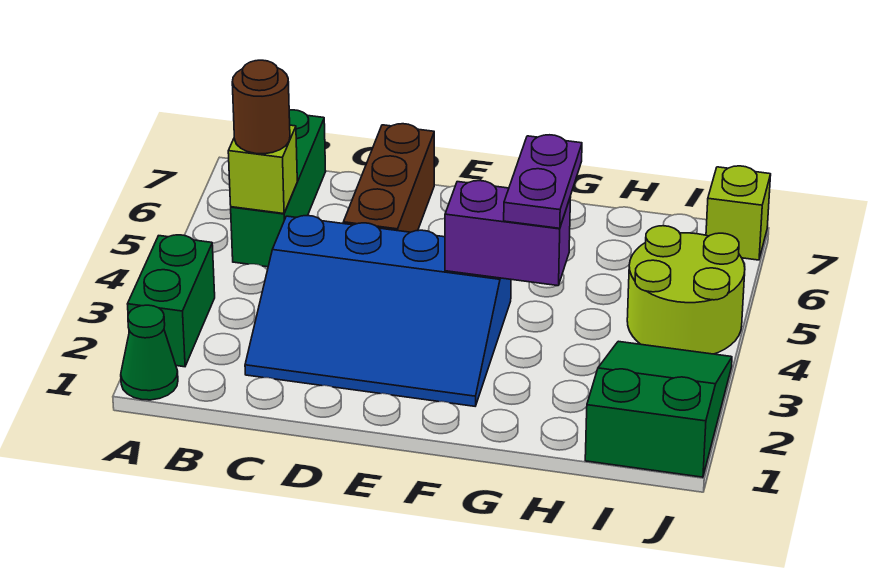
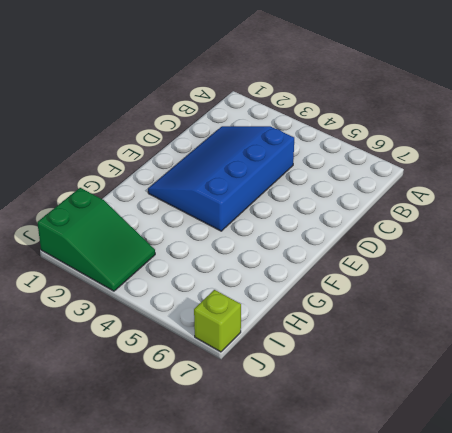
none -> green 1x1 cone [121,305,178,400]
none -> green 1x2 brick [128,235,215,367]
none -> green 1x3 brick [231,110,326,267]

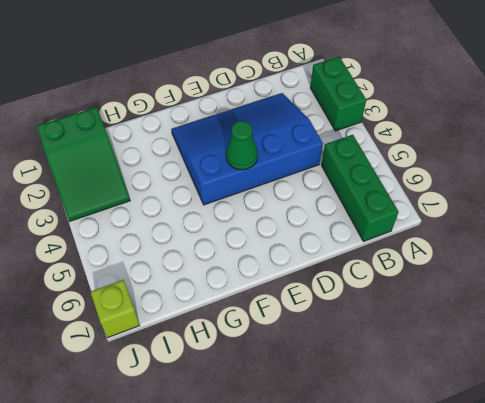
green 1x1 cone [226,121,258,170] -> green 1x1 cone moved to [121,305,178,400]
none -> brown 1x3 brick [343,124,434,232]
none -> lime 2x2 round brick [627,226,745,354]
none -> lime 1x1 brick [228,125,297,214]

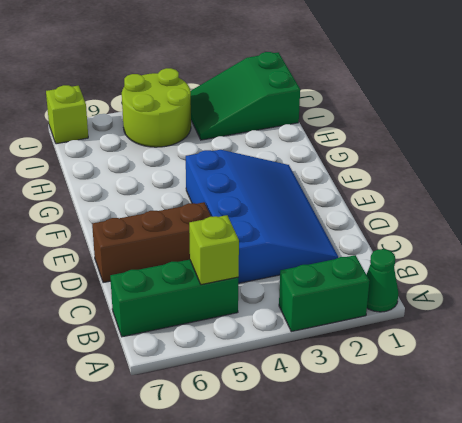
none -> purple 1x2 brick [445,181,571,286]
none -> brown 1x1 round brick [232,60,290,154]
none -> purple 1x2 plate [504,135,582,228]

